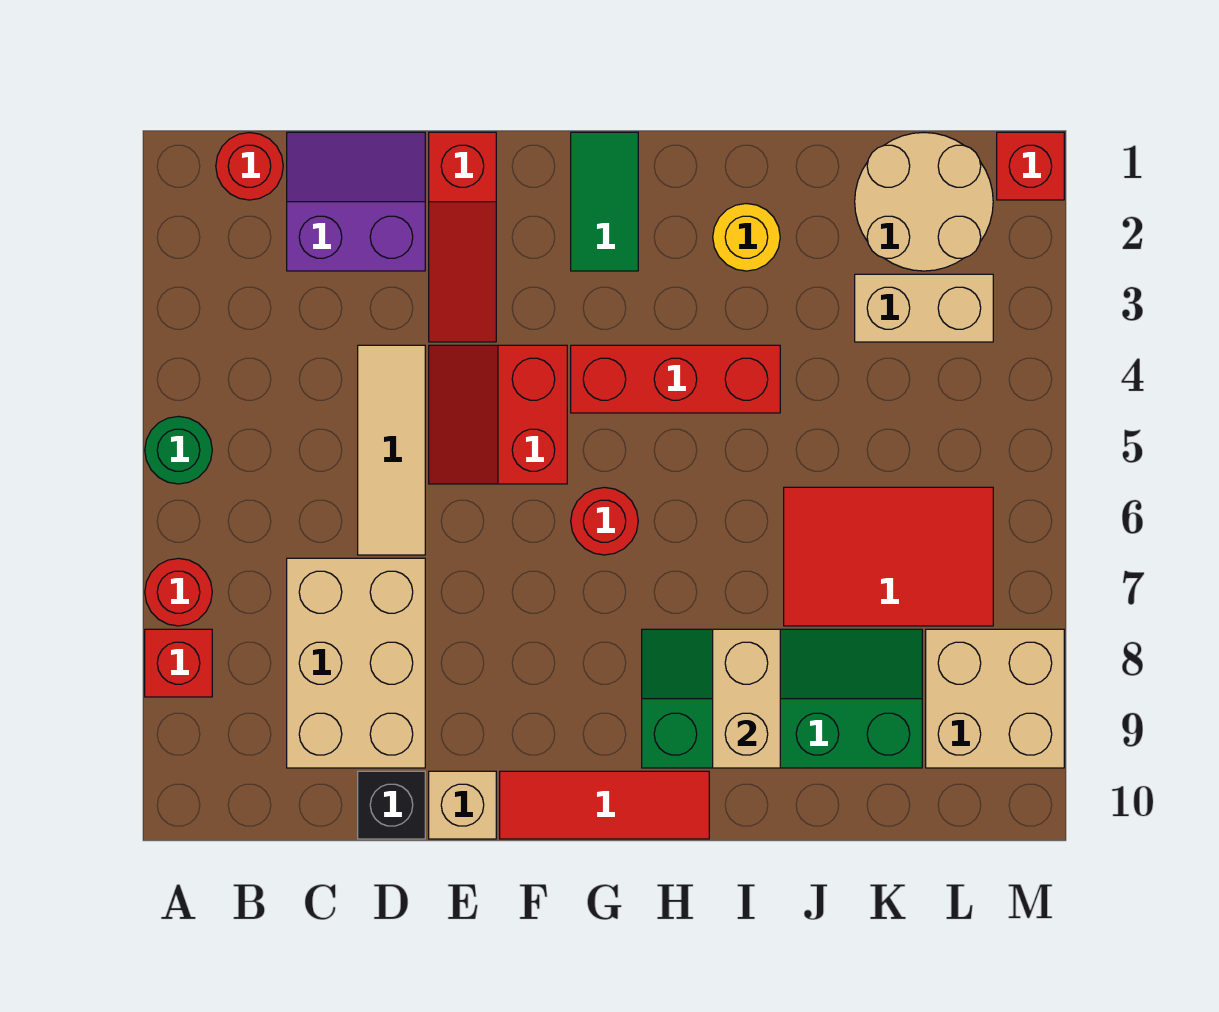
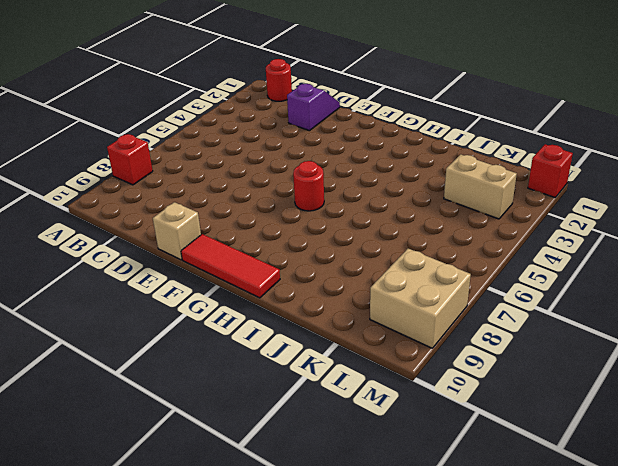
purple 1x2 slope [287,84,340,131] -> purple 2x2 slope [287,132,425,271]
none -> green 1x1 round brick [145,416,212,484]
none -> red 1x1 round brick [145,558,212,626]
none -> tan 2x3 brick [287,558,425,768]

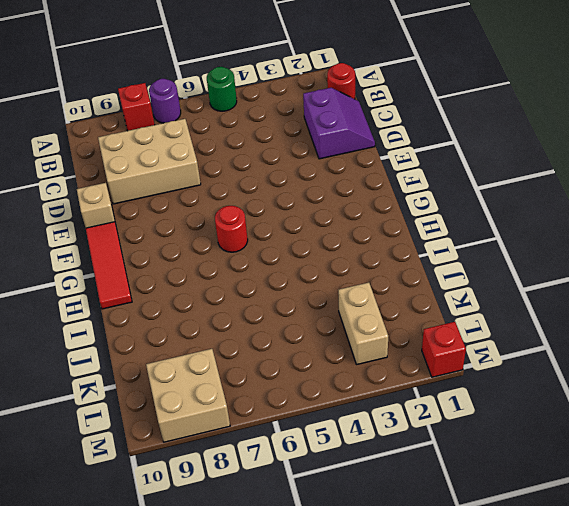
purple 1x1 round brick [149,79,181,123] -> red 1x1 round brick [145,558,212,626]
none -> tan 1x3 tile [358,345,425,555]
none -> black 1x1 brick [358,771,425,839]
none -> red 1x3 slope [429,132,496,342]

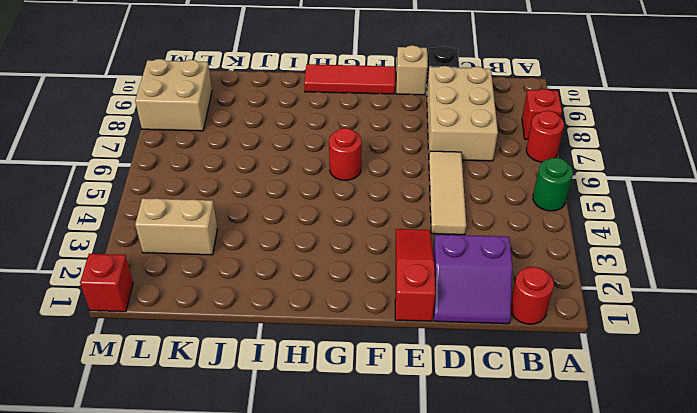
none -> red 2x2 slope [429,345,567,484]
none -> green 1x2 tile [571,132,638,271]
none -> red 1x3 brick [571,345,780,413]

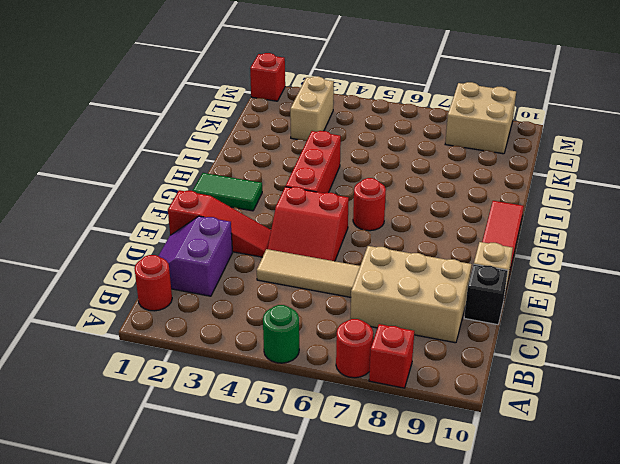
none -> green 2x4 slope [642,629,922,768]
none -> yellow 1x1 round brick [713,204,780,271]
none -> red 2x3 tile [784,487,993,626]

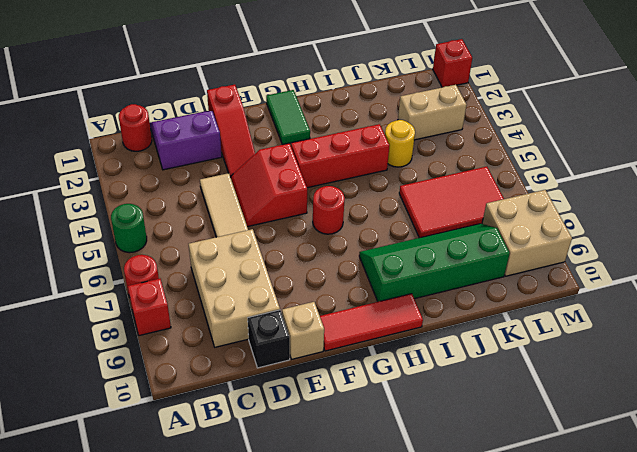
yellow 1x1 round brick [385,120,415,167] -> yellow 1x1 round brick moved to [713,204,780,271]
none -> tan 2x2 round brick [855,133,993,271]
none -> tan 1x2 brick [713,629,780,768]

